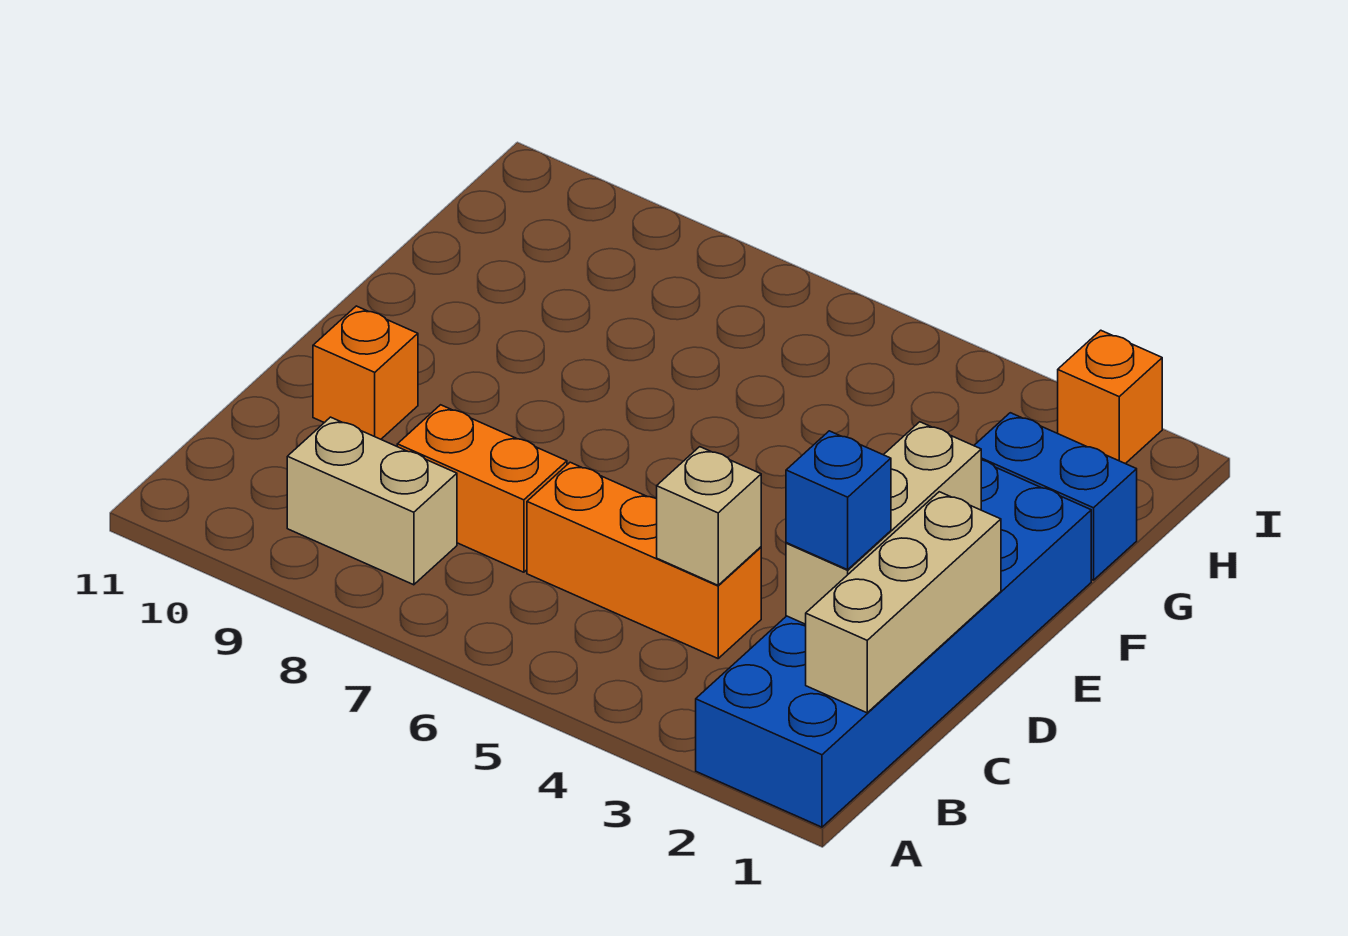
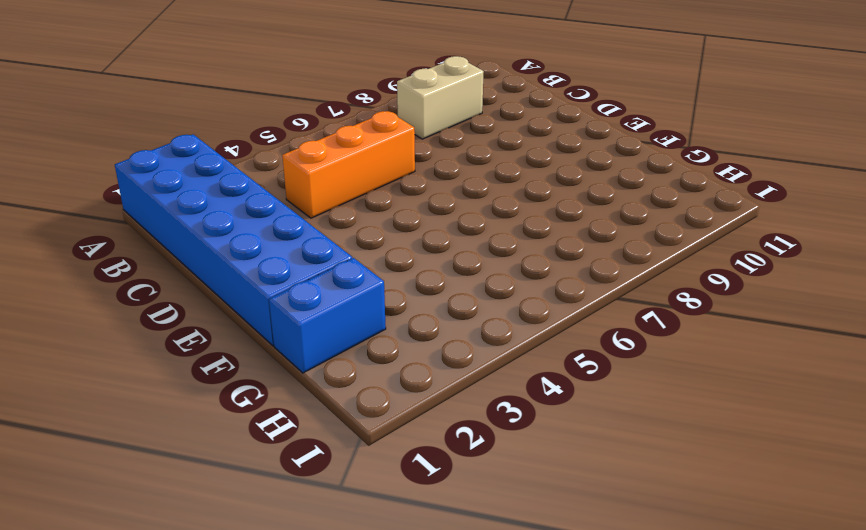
none -> orange 1x2 brick [397,405,567,572]
none -> orange 1x1 brick [313,306,418,439]

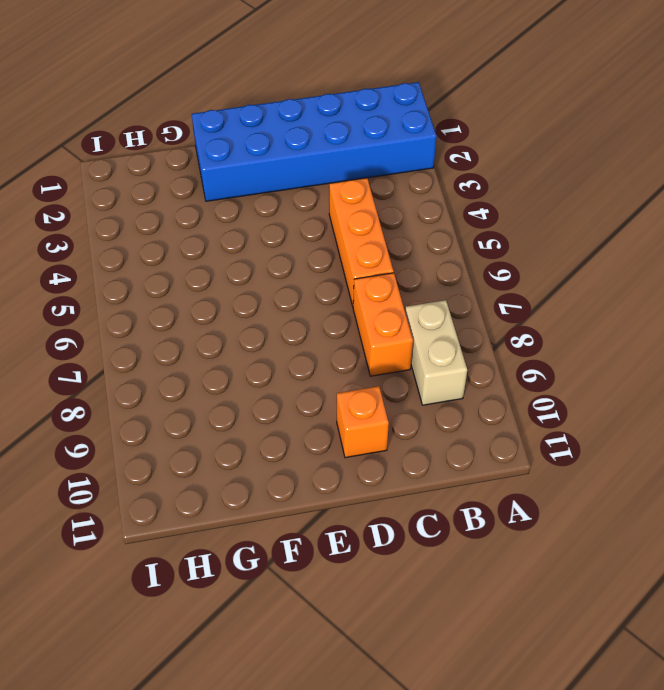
none -> blue 1x2 brick [974,413,1137,580]
none -> orange 1x1 brick [1058,330,1162,464]

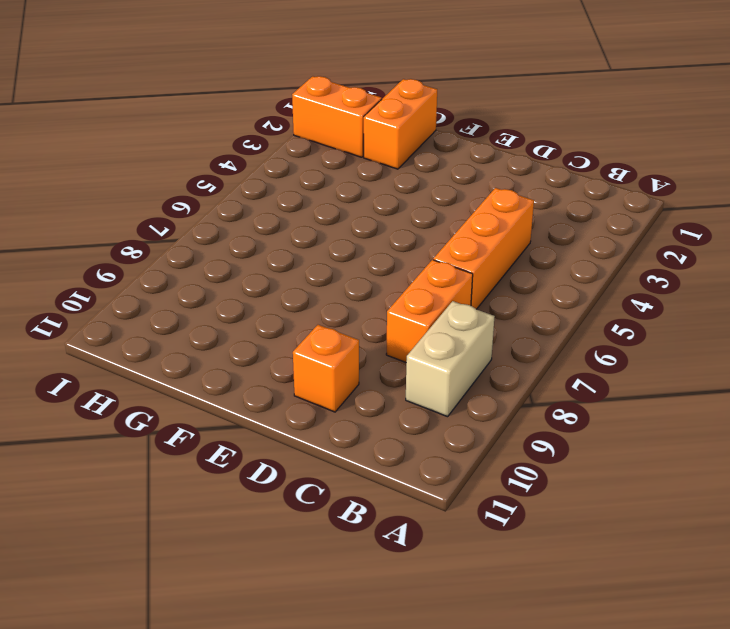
orange 1x2 brick [364,79,437,169] -> blue 1x2 brick [974,413,1137,580]
orange 1x2 brick [292,76,382,157] -> orange 1x1 brick [1058,330,1162,464]
none -> blue 2x6 brick [696,460,1091,827]
none -> tan 1x3 brick [806,492,1001,713]

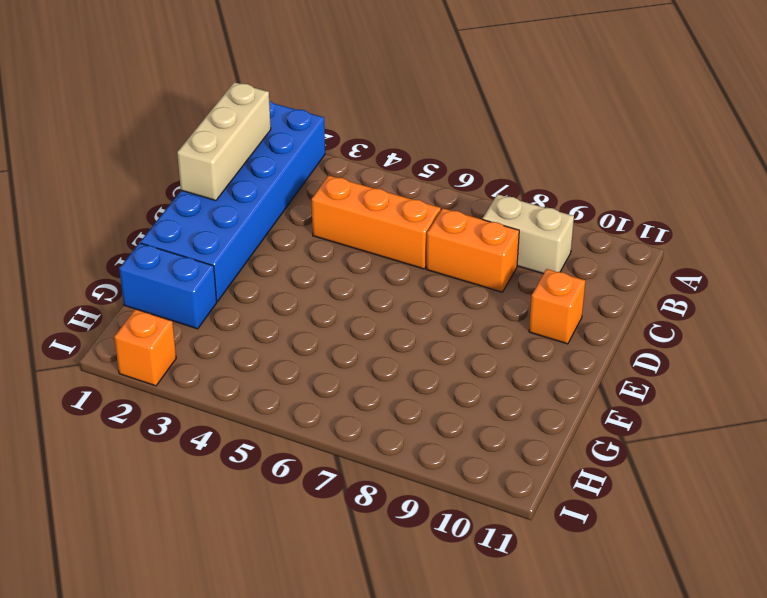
none -> tan 1x3 brick [786,422,981,624]
none -> tan 1x1 brick [657,447,761,585]

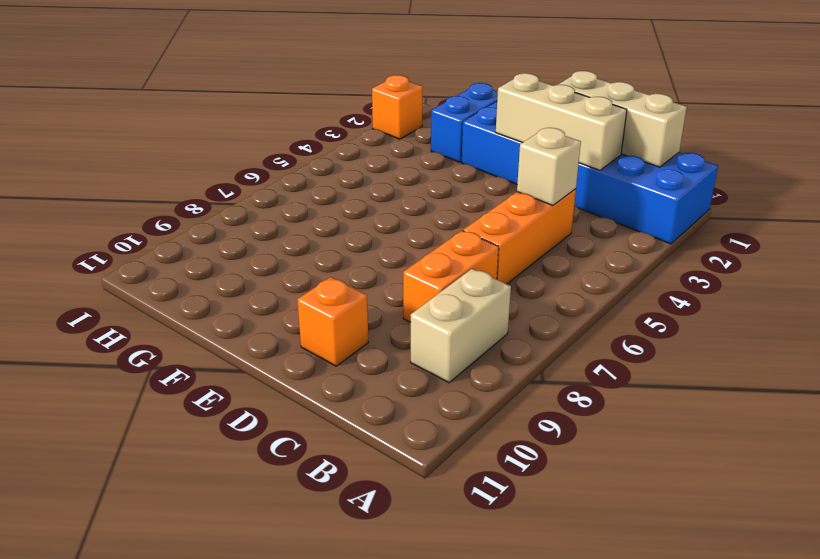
none -> blue 1x1 brick [786,431,891,570]

